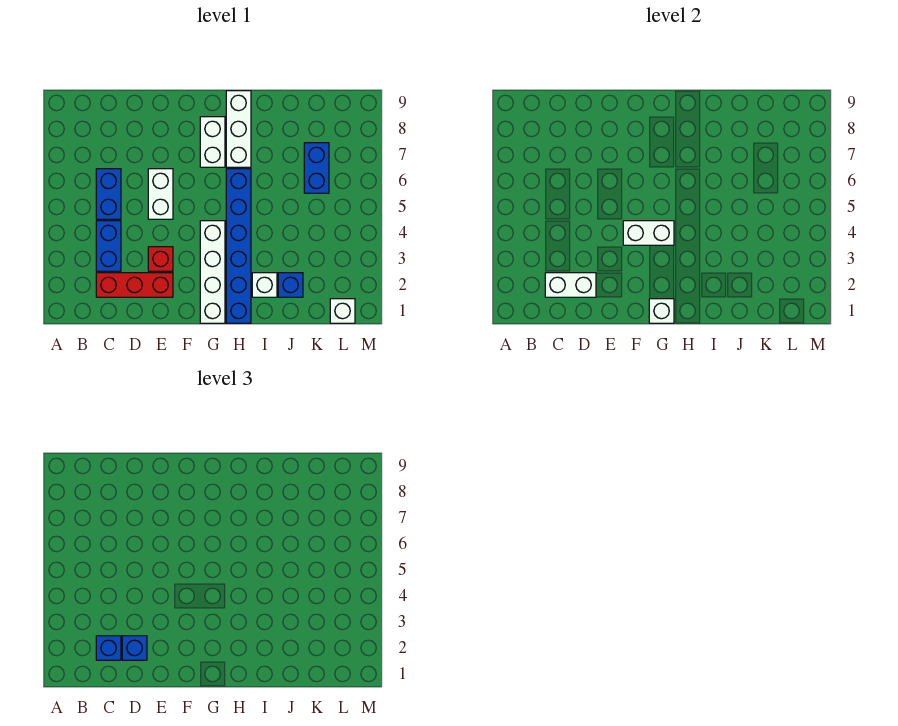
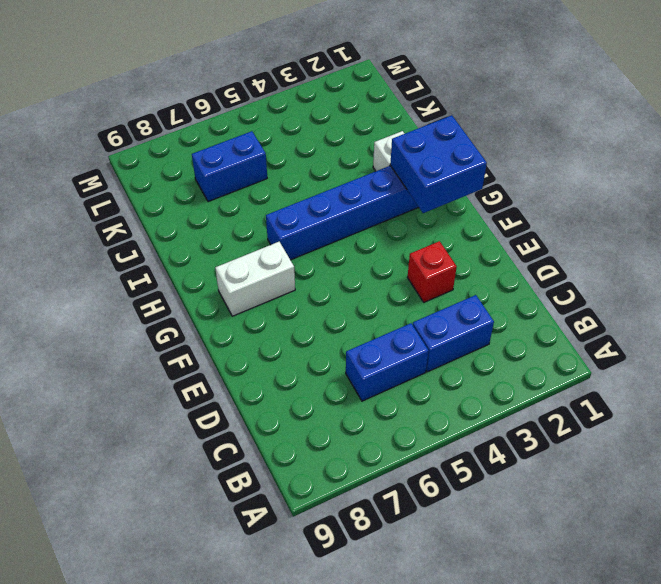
blue 2x2 brick [390,115,487,213] -> white 1x1 brick [649,299,674,323]
none -> red 1x3 brick [96,273,173,297]
none -> white 1x2 brick [148,169,173,219]
none -> white 1x4 brick [200,221,225,323]

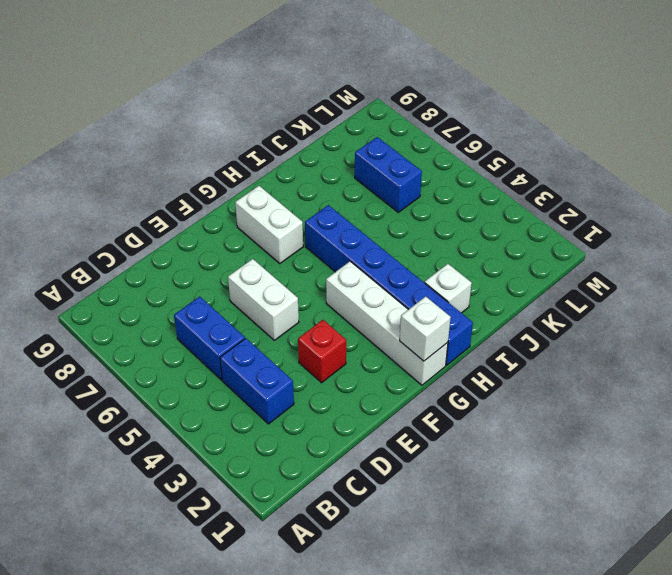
none -> red 1x3 brick [96,273,173,297]
none -> white 1x3 brick [226,91,251,167]
none -> blue 1x1 brick [278,273,303,297]

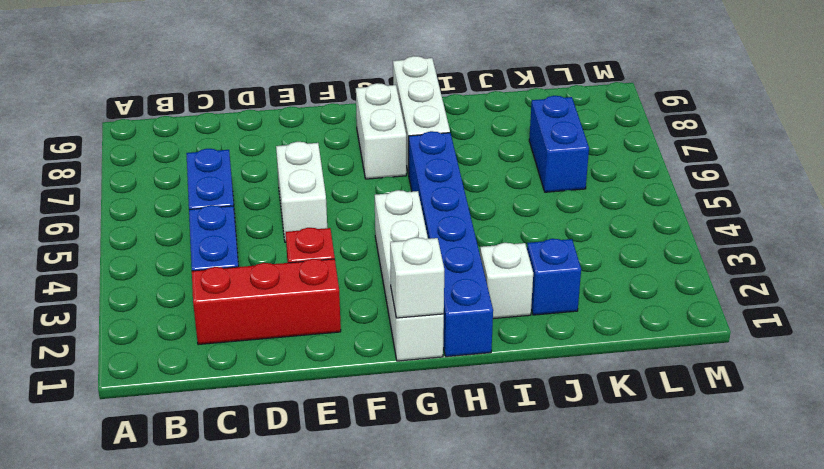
none -> white 1x1 brick [330,299,355,323]
none -> white 1x2 brick [545,273,596,297]
none -> white 1x2 brick [623,221,674,245]

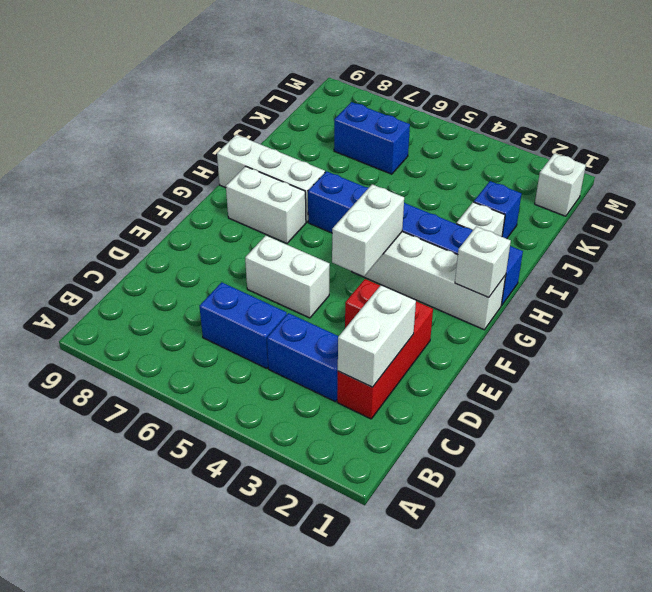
none -> blue 1x1 brick [96,636,121,660]
none -> blue 1x1 brick [122,636,147,660]

